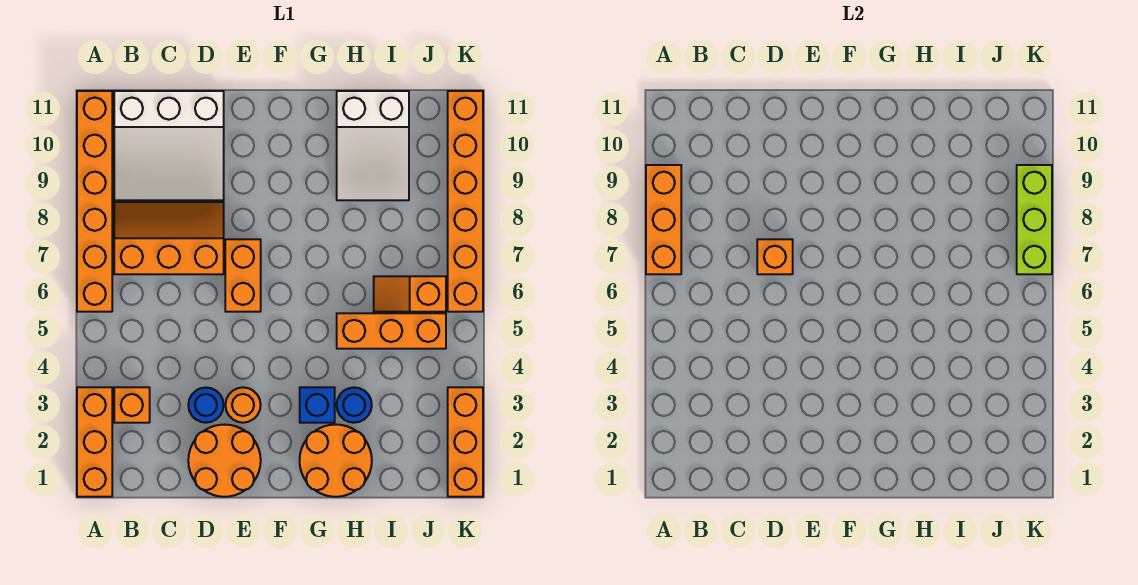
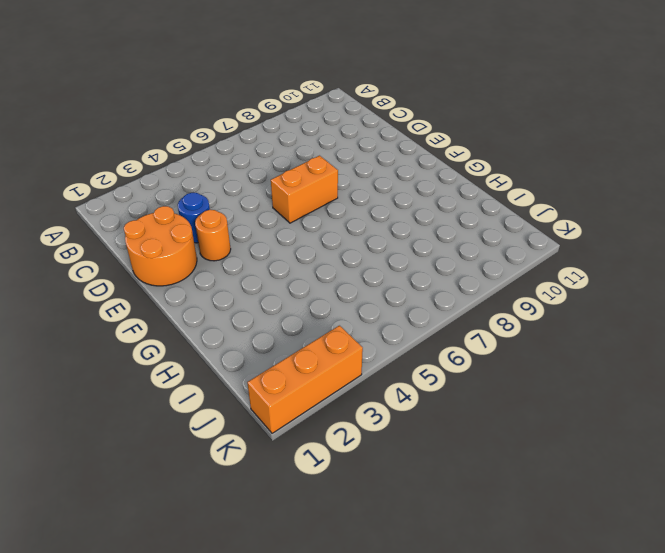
none -> orange 1x3 brick [77,387,112,497]
none -> orange 1x6 brick [77,91,112,312]
none -> orange 1x1 brick [114,387,150,423]

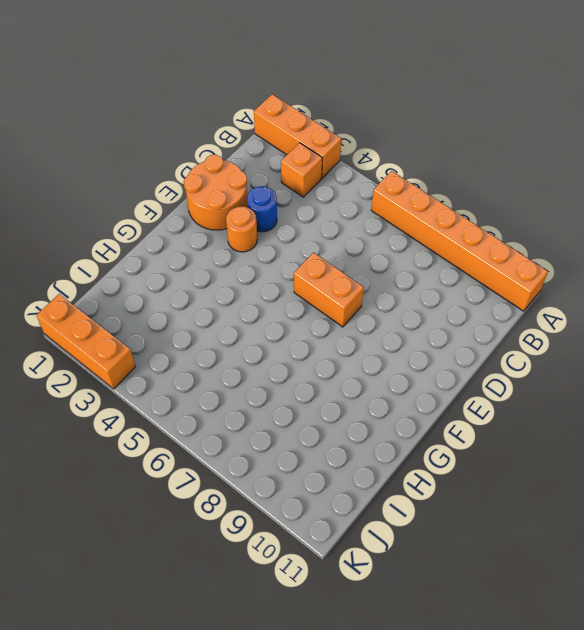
none -> orange 2x3 slope [114,202,224,274]
none -> white 3x3 slope [114,91,224,200]
none -> orange 2x2 round brick [300,424,372,497]

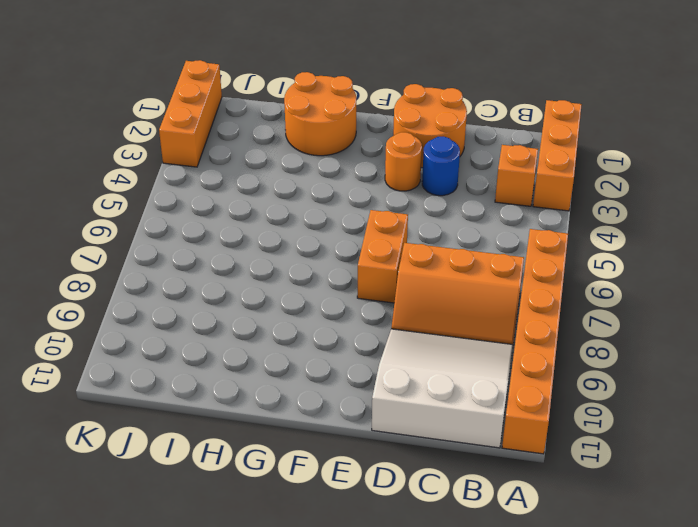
none -> blue 1x1 brick [300,387,335,423]
none -> blue 1x1 round brick [337,387,372,423]
none -> orange 1x3 brick [337,313,446,349]

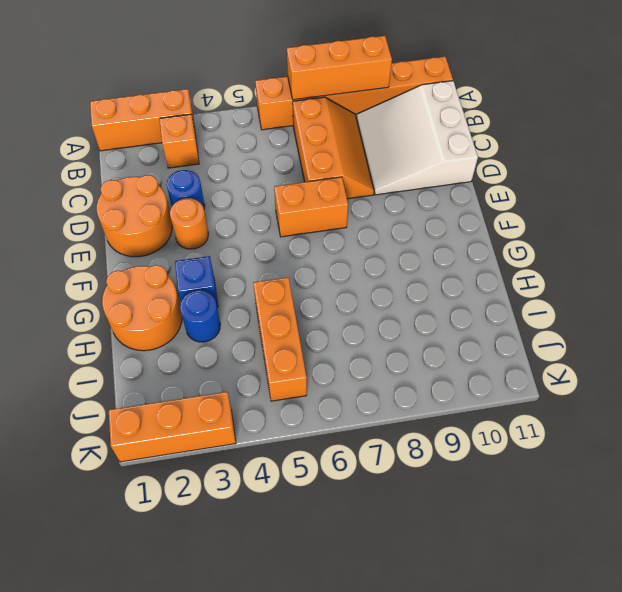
none -> white 2x3 slope [337,91,409,200]
none -> orange 1x2 slope [374,276,446,312]
none -> orange 1x6 brick [448,91,483,312]

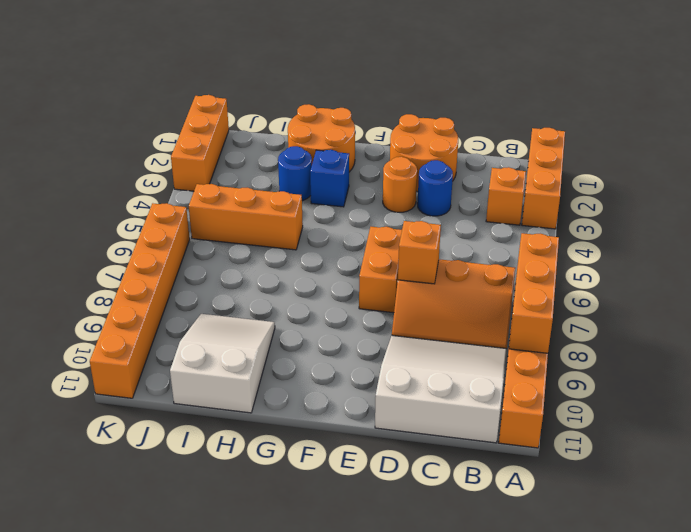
none -> orange 1x2 slope [374,276,446,312]
none -> lime 1x3 brick [1017,165,1052,274]

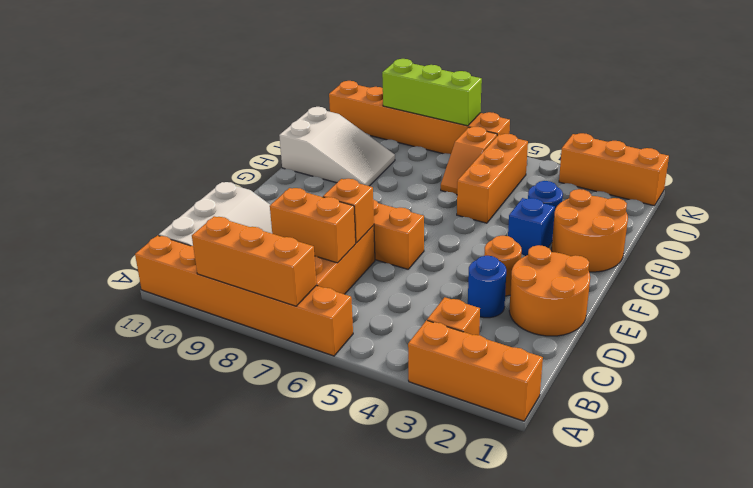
orange 1x2 brick [270,188,356,263] -> none

